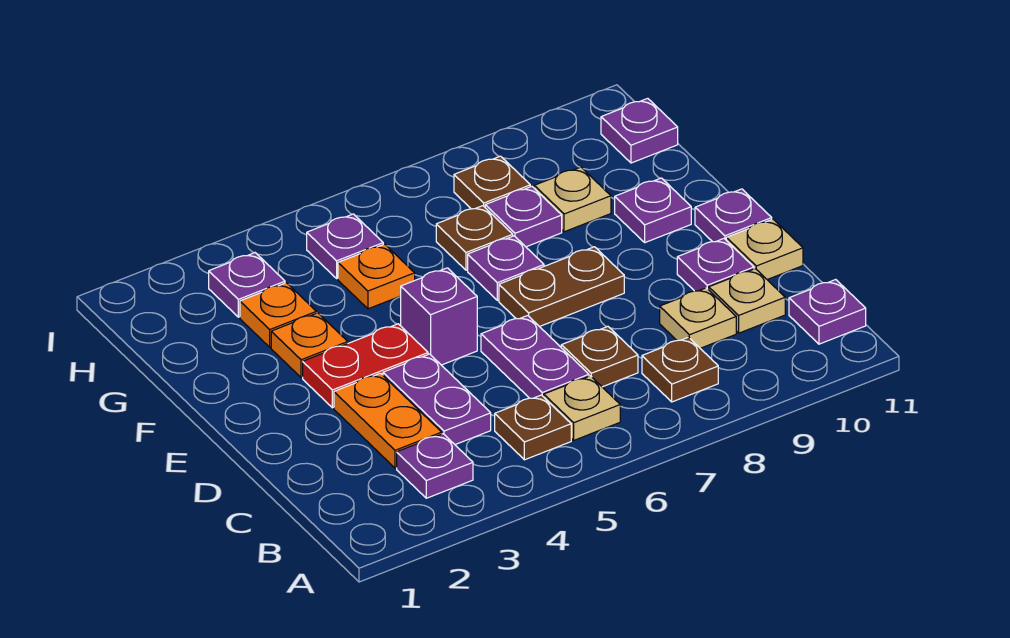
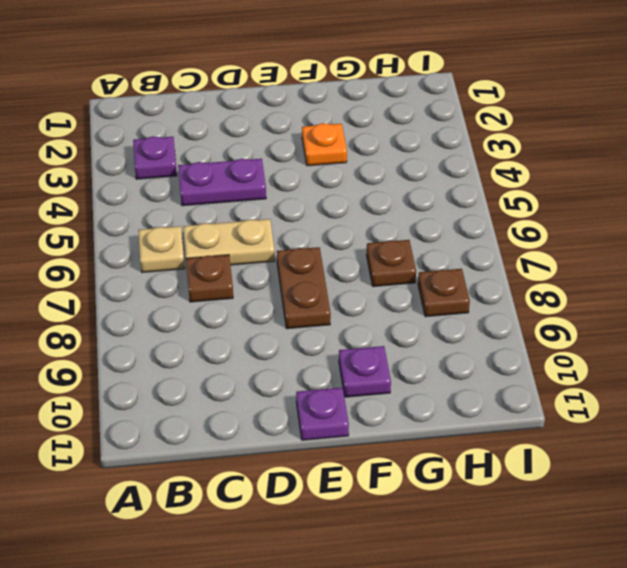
tan 1x2 plate [183,219,275,265] -> purple 1x2 plate [481,316,589,398]
none -> brown 1x1 plate [495,395,571,460]
none -> brown 1x1 plate [642,337,718,402]
none -> purple 1x1 plate [789,280,866,344]

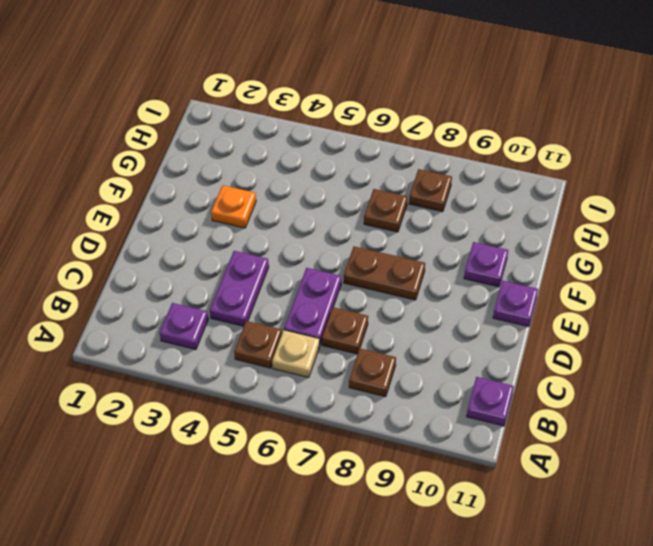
none -> orange 1x2 plate [334,373,442,468]
none -> tan 1x1 plate [660,288,736,348]
none -> tan 1x1 plate [709,269,785,333]

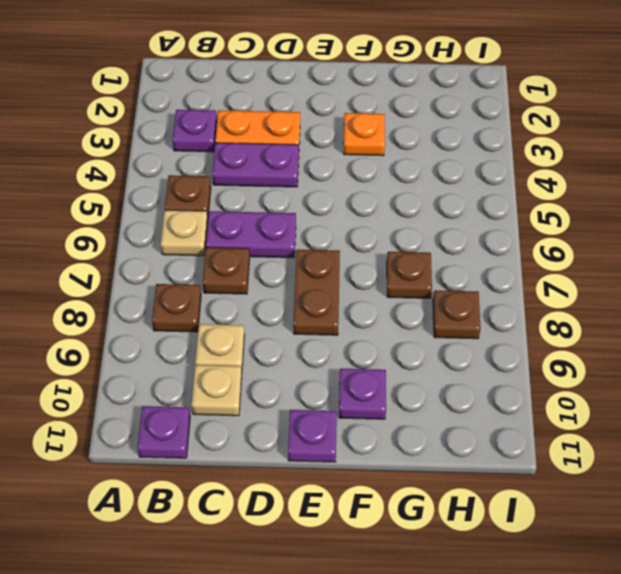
none -> purple 1x1 plate [677,239,754,291]
none -> tan 1x1 plate [726,219,803,280]
none -> red 1x2 plate [303,324,428,408]

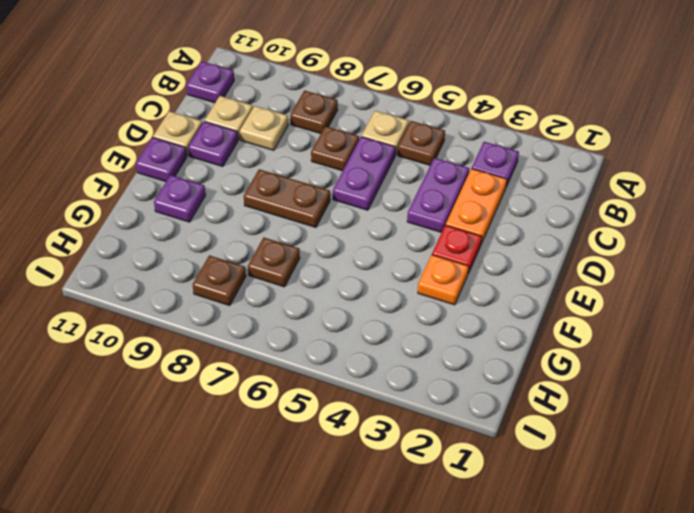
red 1x1 plate [432,225,482,274] -> red 1x2 plate [303,324,428,408]
none -> purple 1x1 brick [401,268,477,365]
none -> purple 1x1 plate [468,236,544,300]
none -> orange 1x1 plate [240,283,316,347]

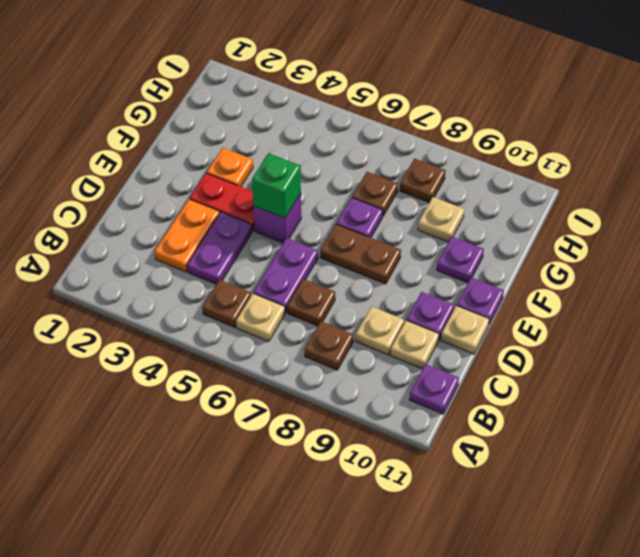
green 1x1 brick [252,153,301,218] -> none
none -> purple 1x1 plate [397,434,473,498]
none -> orange 1x1 plate [240,283,316,347]
none -> orange 1x1 plate [338,244,415,309]

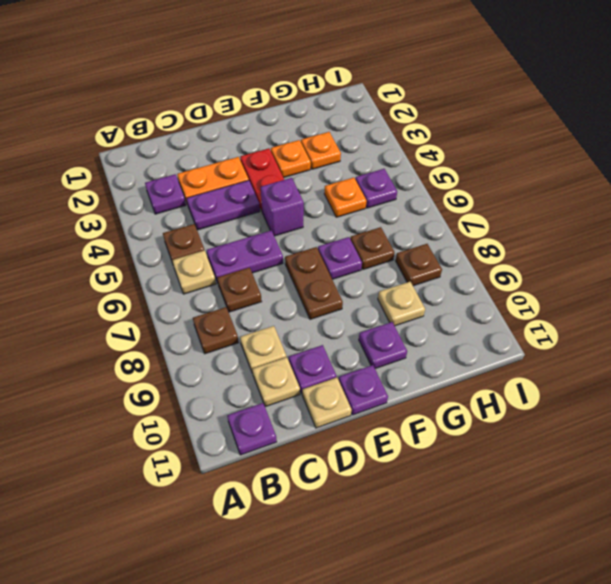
none -> purple 1x1 plate [485,186,562,247]
none -> purple 1x1 plate [209,253,285,317]
none -> purple 1x1 plate [601,98,678,163]

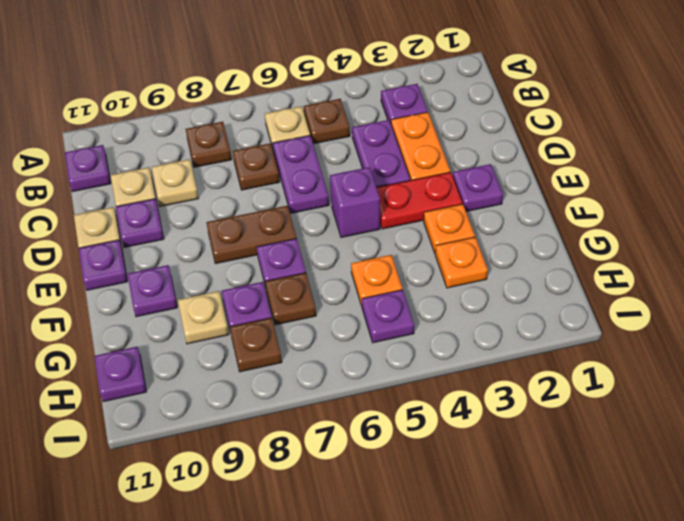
purple 1x1 plate [453,164,503,212] -> purple 1x1 plate moved to [209,253,285,317]

